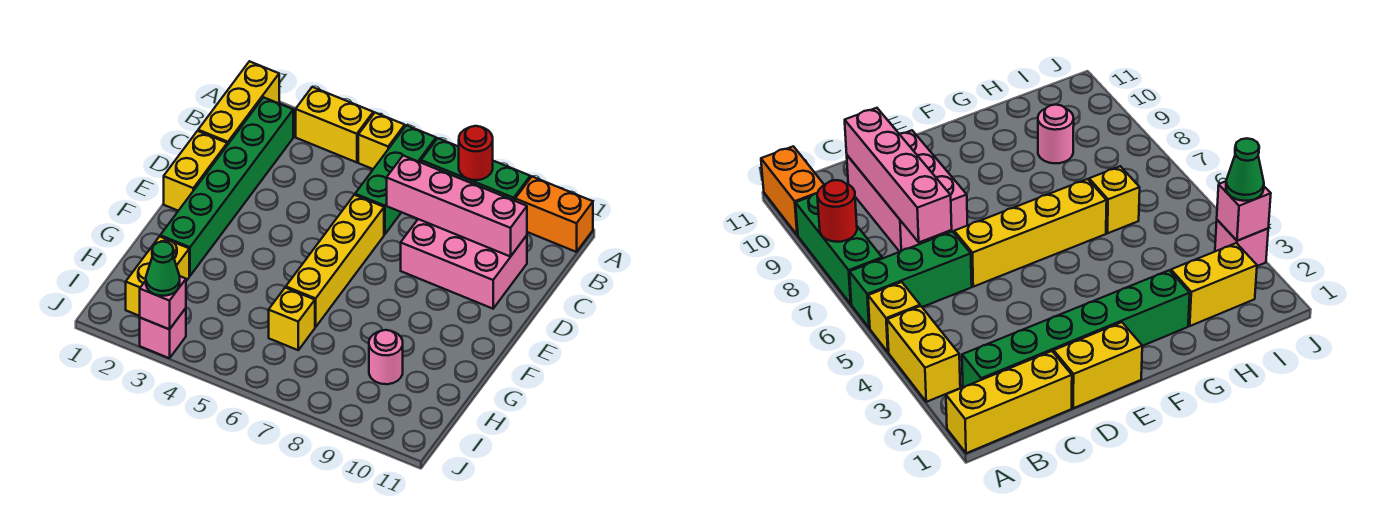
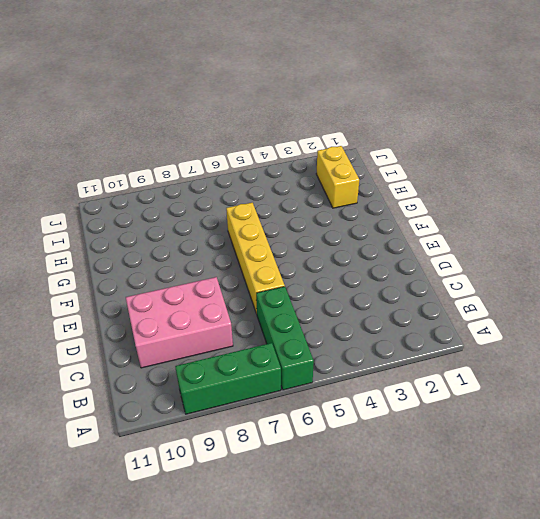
none -> yellow 1x3 brick [198,61,279,145]
none -> yellow 1x2 brick [296,87,373,162]
none -> yellow 1x1 brick [358,113,405,169]

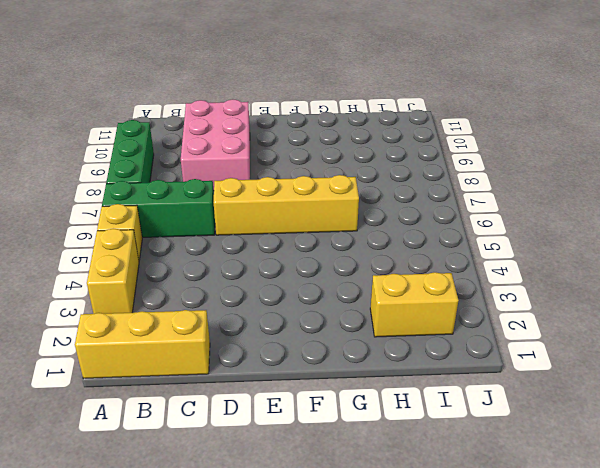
none -> orange 1x2 brick [515,177,593,252]
none -> green 1x6 brick [160,97,293,276]
none -> yellow 1x2 brick [164,131,227,211]

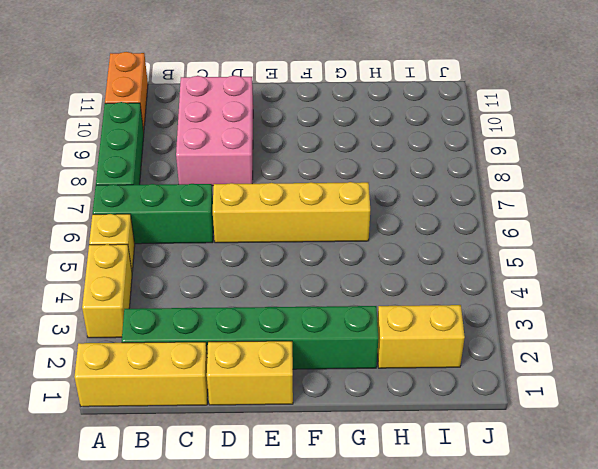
none -> yellow 1x1 brick [269,288,315,350]
none -> pink 1x1 round brick [369,330,403,384]
none -> pink 1x1 brick [140,308,186,358]

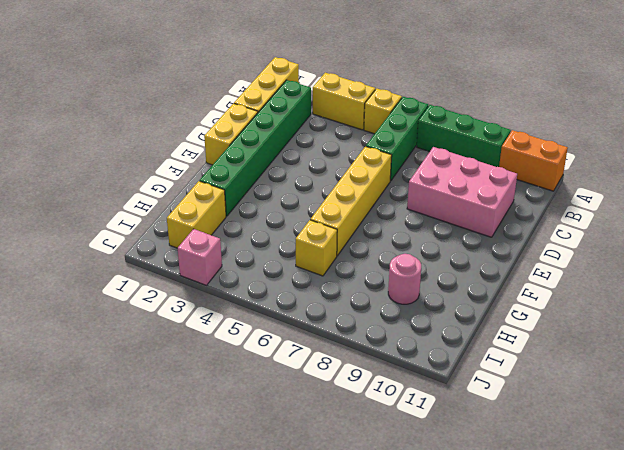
none -> red 1x1 round brick [459,126,493,180]
none -> pink 1x4 brick [387,155,527,257]
none -> pink 1x1 brick [140,276,186,329]

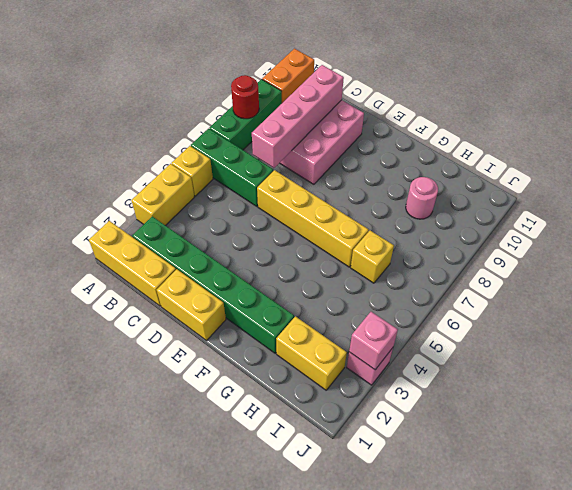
none -> green 1x1 cone [146,242,180,296]

